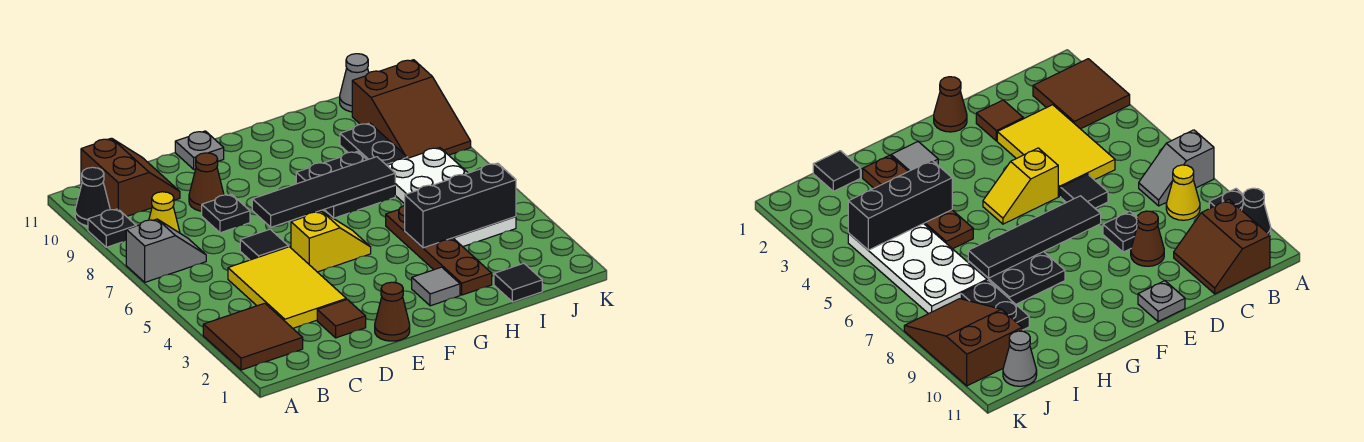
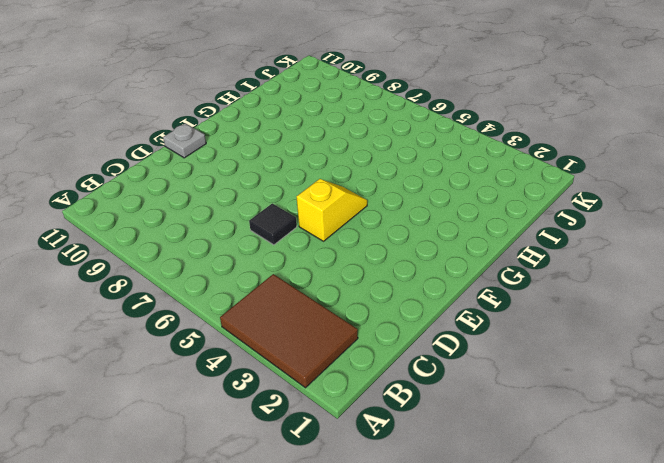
brown 2x3 tile [220,274,358,388] -> brown 2x2 tile [203,303,303,370]
none -> grey 1x2 slope [126,219,206,282]
none -> black 1x1 plate [88,209,136,247]
none -> black 1x1 cone [75,167,110,226]

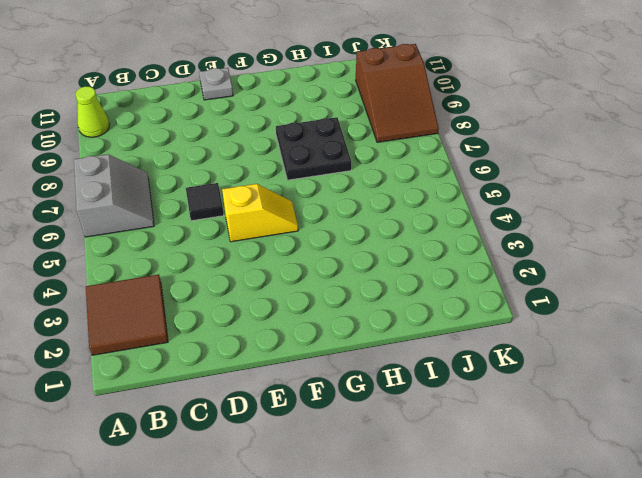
grey 2x2 slope [74,154,154,237] -> grey 1x2 slope [126,219,206,282]
lime 1x1 cone [75,87,109,137] -> black 1x1 cone [75,167,110,226]
none -> black 1x1 plate [88,209,136,247]
none -> yellow 1x1 cone [149,192,180,233]
none -> brown 2x2 slope [81,138,180,217]

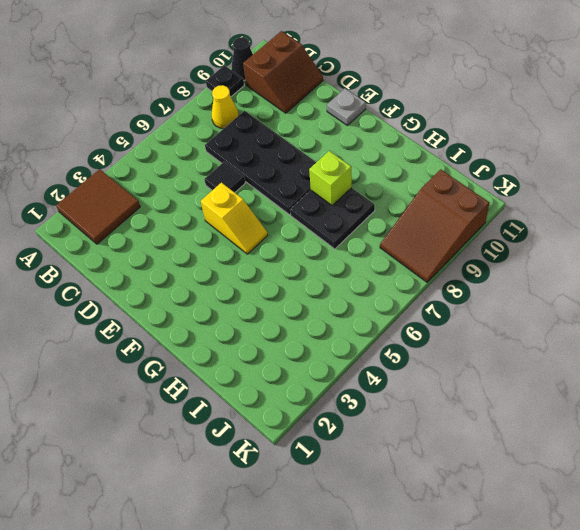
black 2x4 plate [205,111,316,215] -> black 1x1 plate [202,194,250,233]
lime 1x1 brick [309,151,352,205] -> none
none -> grey 1x2 slope [126,219,206,282]
none -> yellow 2x3 tile [228,247,346,328]
none -> brown 1x1 tile [317,299,366,338]

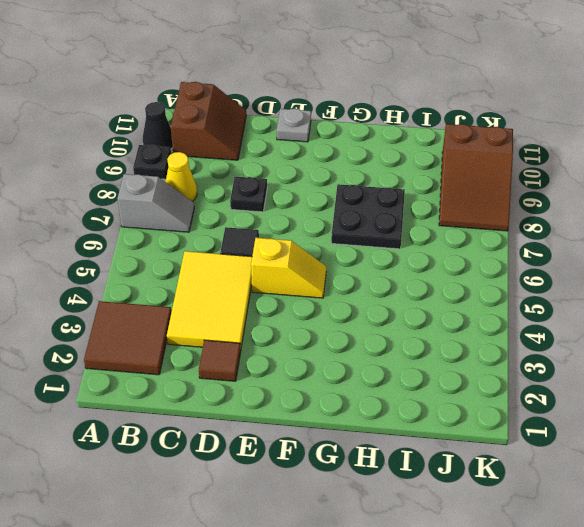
none -> brown 1x1 cone [189,153,224,211]
none -> brown 1x1 cone [375,282,410,341]
none -> grey 1x1 tile [412,267,460,306]

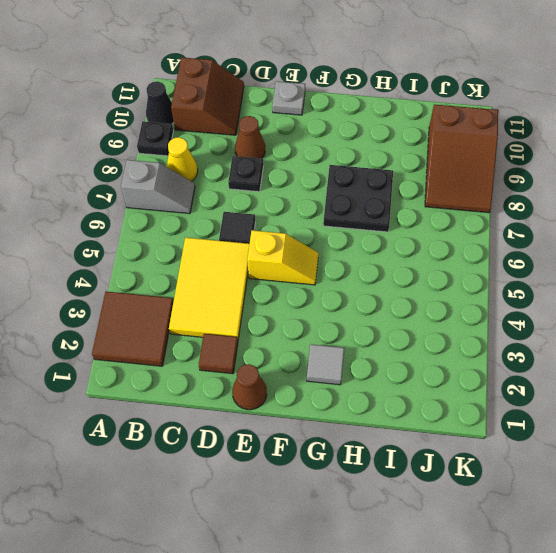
none -> brown 1x4 plate [386,205,492,295]
none -> black 1x1 tile [494,263,542,302]
none -> white 2x4 plate [387,148,516,247]

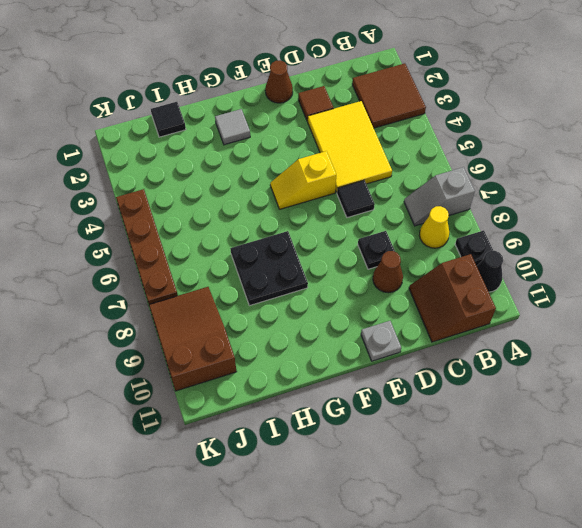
brown 1x4 plate [116,189,178,304] -> brown 1x4 plate moved to [386,205,492,295]
none -> white 2x4 plate [387,148,516,247]
none -> black 1x2 plate [340,123,408,165]
none -> grey 1x1 cone [340,54,369,112]

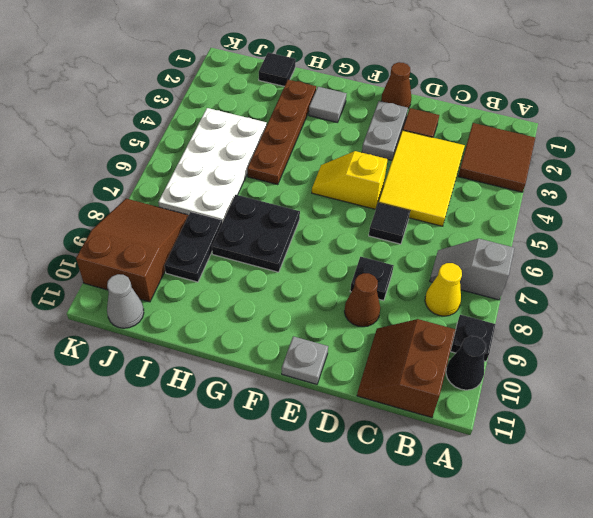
grey 1x2 plate [362,101,408,160] -> none
none -> black 1x4 tile [252,157,395,227]
none -> black 1x3 brick [405,163,516,248]

